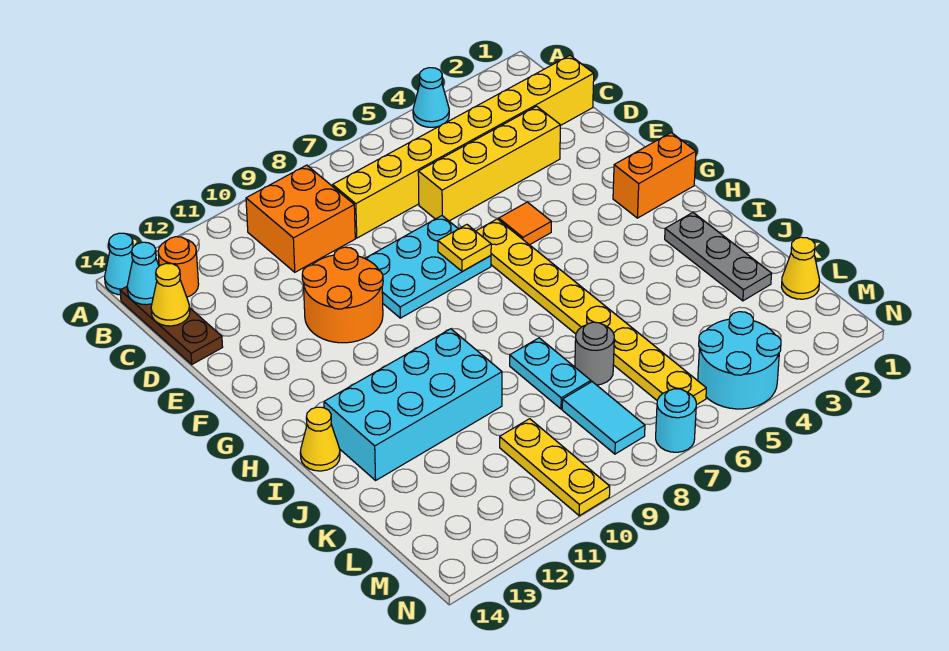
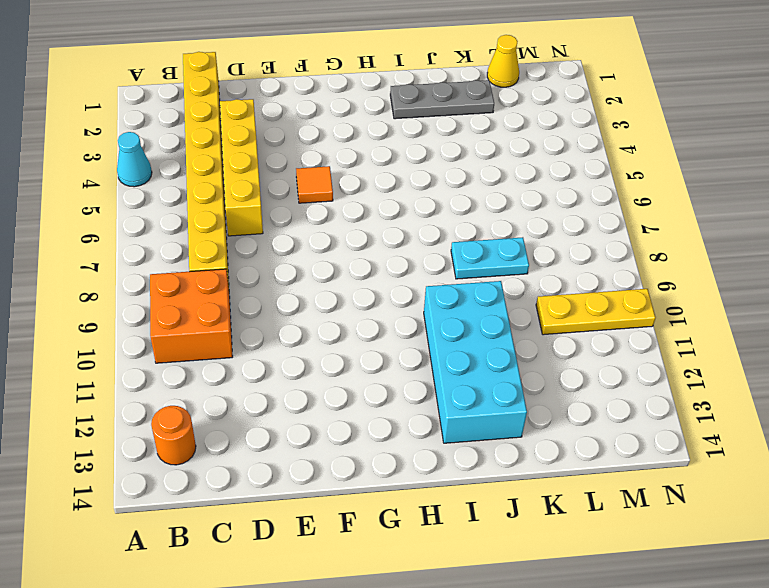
none -> cyan 1x1 cone [105,233,133,295]
none -> brown 1x3 plate [120,287,223,364]
none -> cyan 2x3 plate [365,216,491,318]

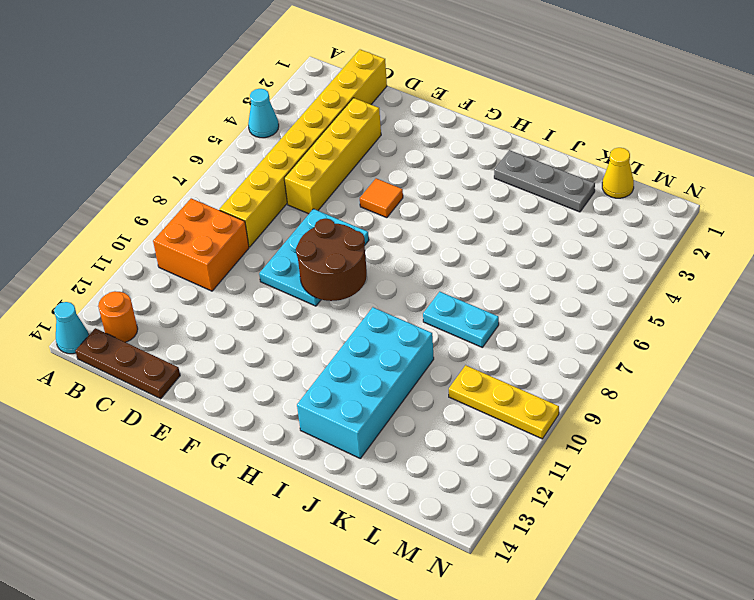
brown 2x2 round brick [296,218,367,301] -> none
none -> orange 2x2 round brick [302,247,383,343]
none -> yellow 1x8 plate [476,219,706,405]
none -> orange 1x2 brick [613,133,696,218]

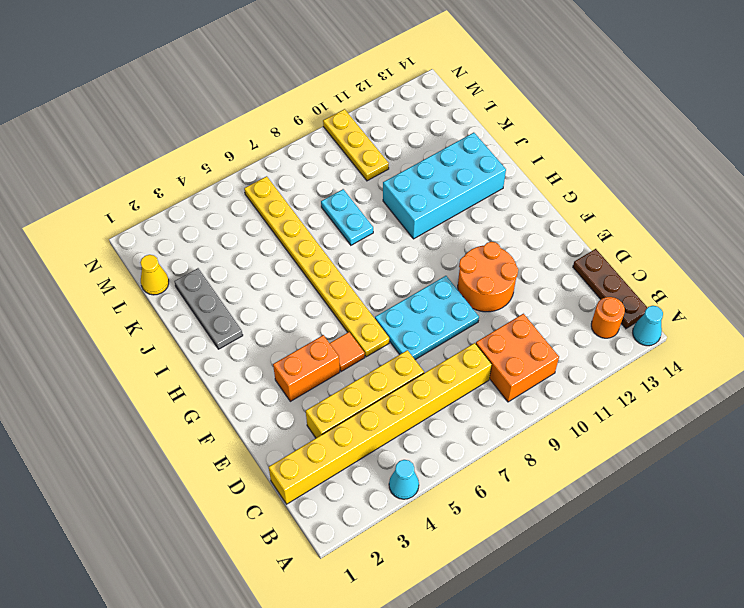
orange 1x2 brick [273,335,340,401] -> orange 1x2 brick moved to [613,133,696,218]
none -> yellow 1x1 cone [300,407,340,471]
none -> grey 1x1 round brick [575,322,614,385]
none -> cyan 1x2 tile [562,382,645,454]

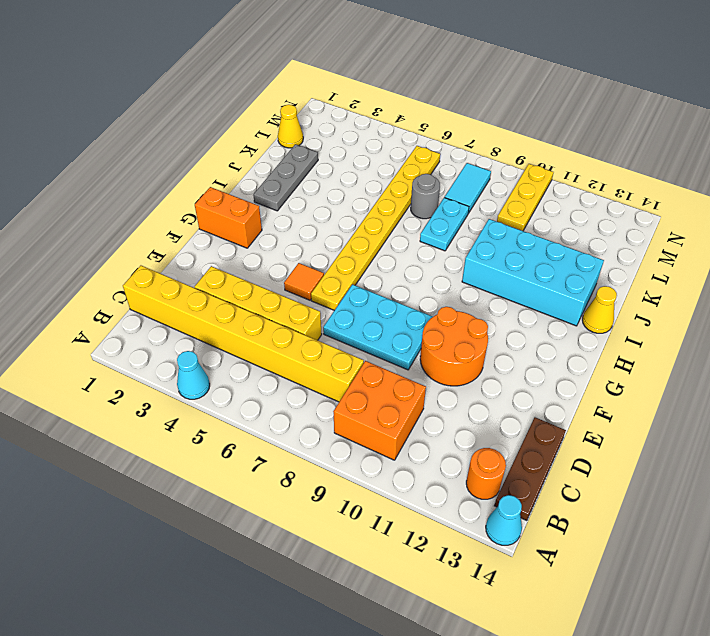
none -> cyan 2x2 round brick [698,312,781,409]
none -> cyan 1x1 round brick [656,389,696,452]
none -> cyan 1x1 cone [127,242,159,305]

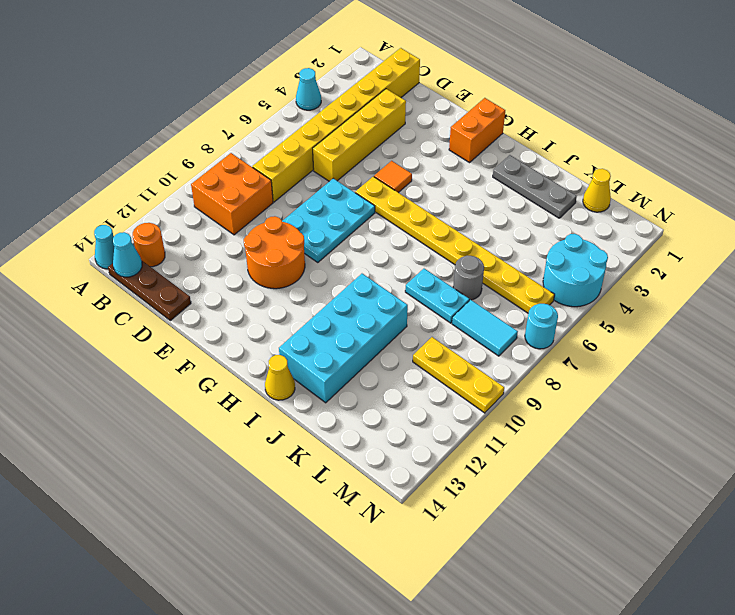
none -> yellow 1x1 cone [151,263,190,326]
none -> yellow 1x1 plate [438,225,491,272]

